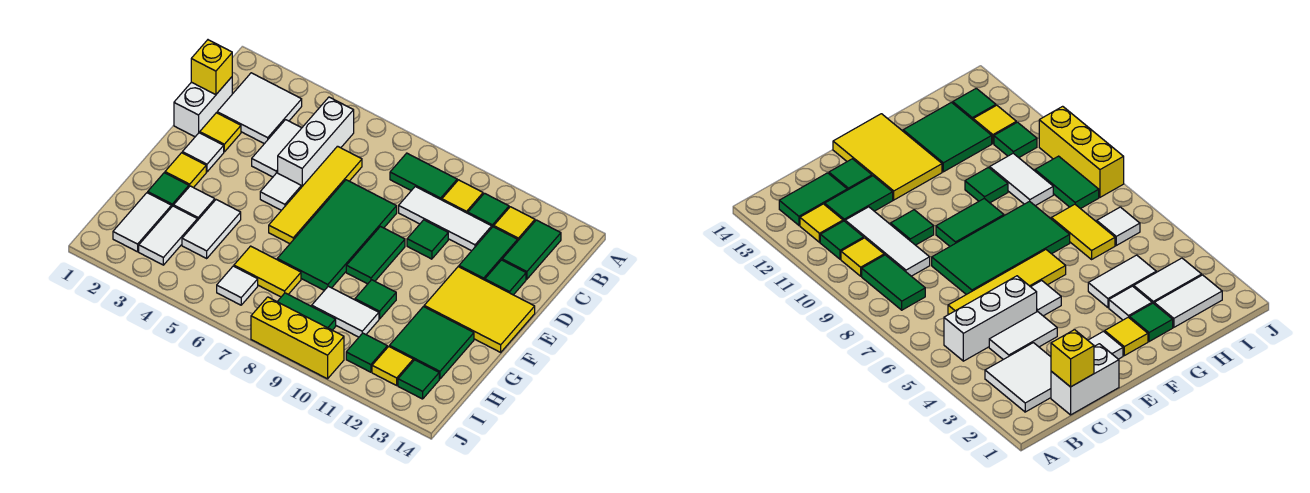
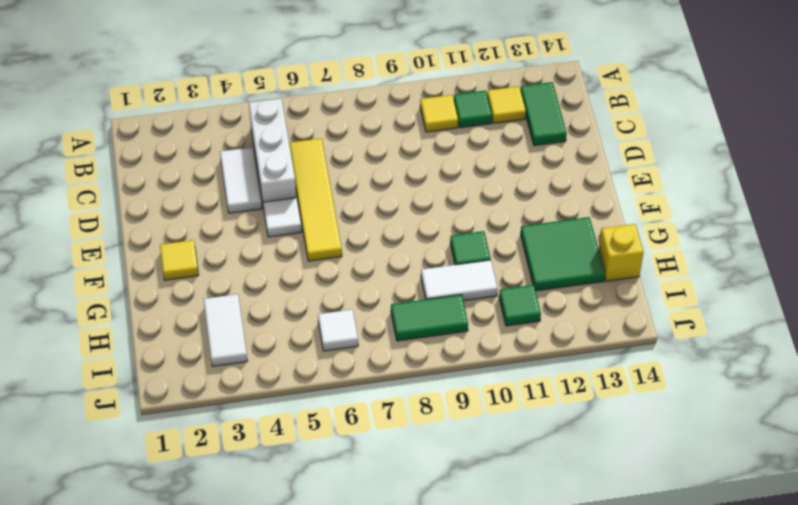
yellow 1x1 brick [599,224,644,281] -> yellow 1x1 brick moved to [191,40,232,95]
none -> white 2x2 tile [217,73,302,144]
none -> green 1x2 tile [390,153,457,200]
none -> white 1x2 brick [174,77,232,137]
none -> white 1x3 tile [399,187,492,251]

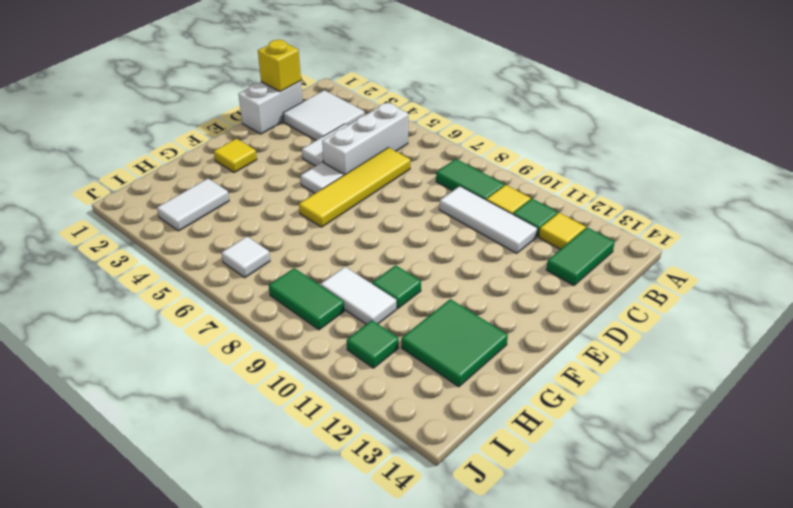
none -> green 1x2 tile [459,227,518,280]
none -> yellow 1x1 tile [200,113,241,152]
none -> green 2x4 tile [277,180,397,290]
none -> green 1x1 tile [407,220,448,259]

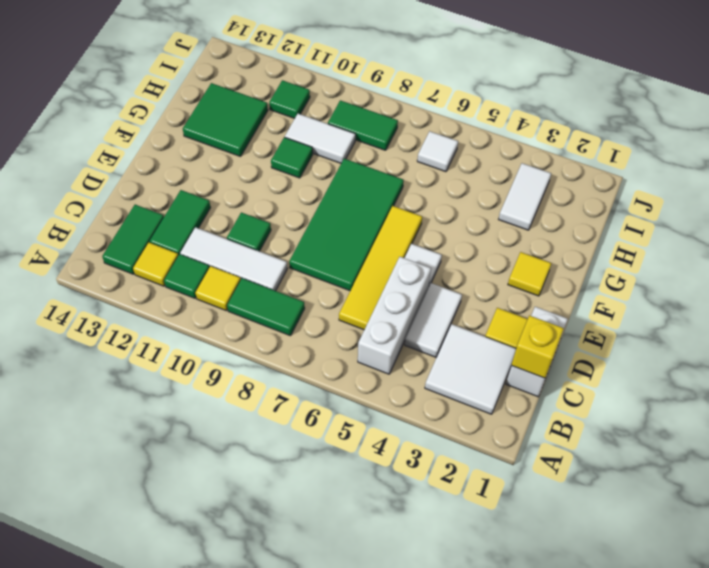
none -> green 1x1 tile [485,260,526,295]
none -> white 1x1 tile [182,133,224,172]
none -> green 1x2 tile [346,227,405,284]
none -> yellow 2x3 tile [424,267,535,352]

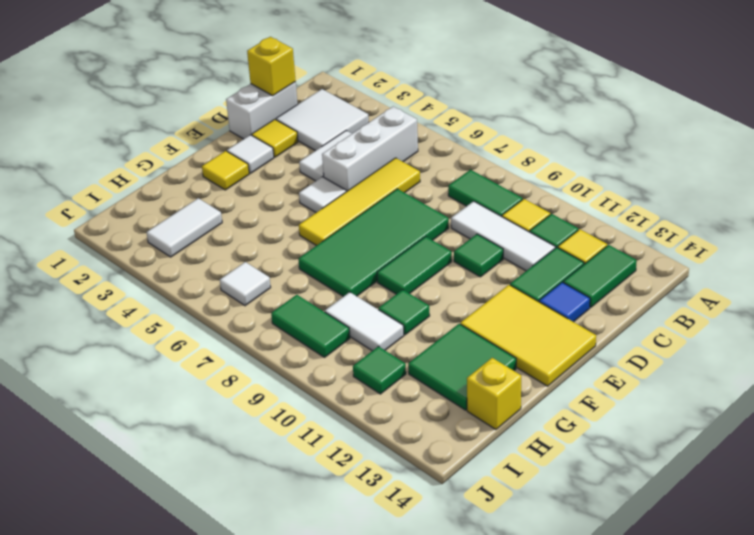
blue 1x1 tile [539,282,590,322] -> green 1x1 tile [485,260,526,295]
yellow 1x1 brick [467,358,521,430] -> none
none -> green 1x1 tile [148,173,189,206]
none -> white 1x1 tile [174,186,215,221]
none -> white 1x2 tile [182,200,241,258]
none -> white 1x2 tile [113,193,172,252]

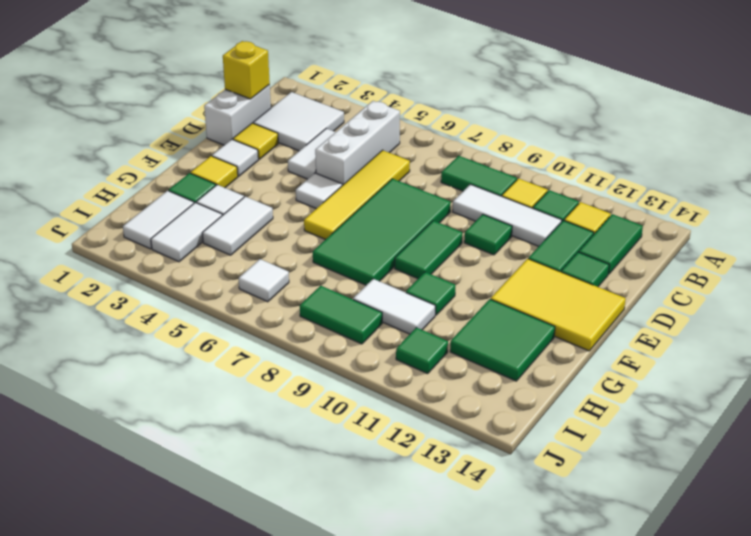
none -> yellow 1x2 tile [234,246,301,297]
none -> yellow 1x1 tile [372,347,413,385]
none -> green 1x1 tile [398,360,439,399]
none -> yellow 1x3 brick [251,297,344,379]

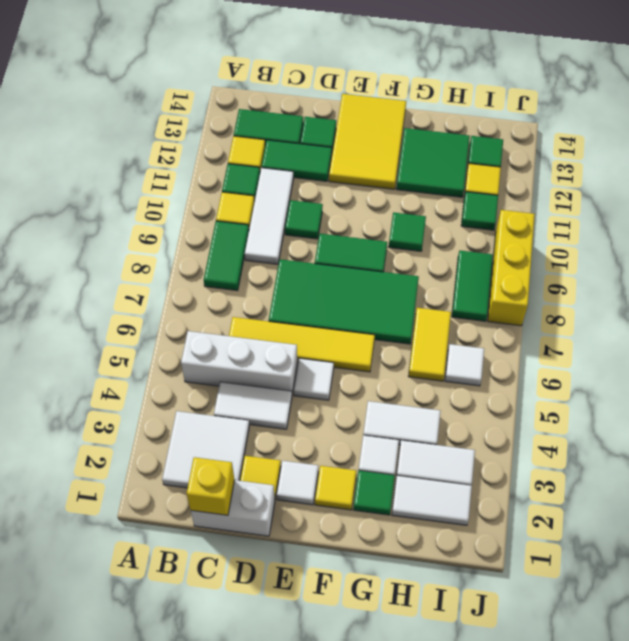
none -> white 1x2 tile [312,286,379,337]

